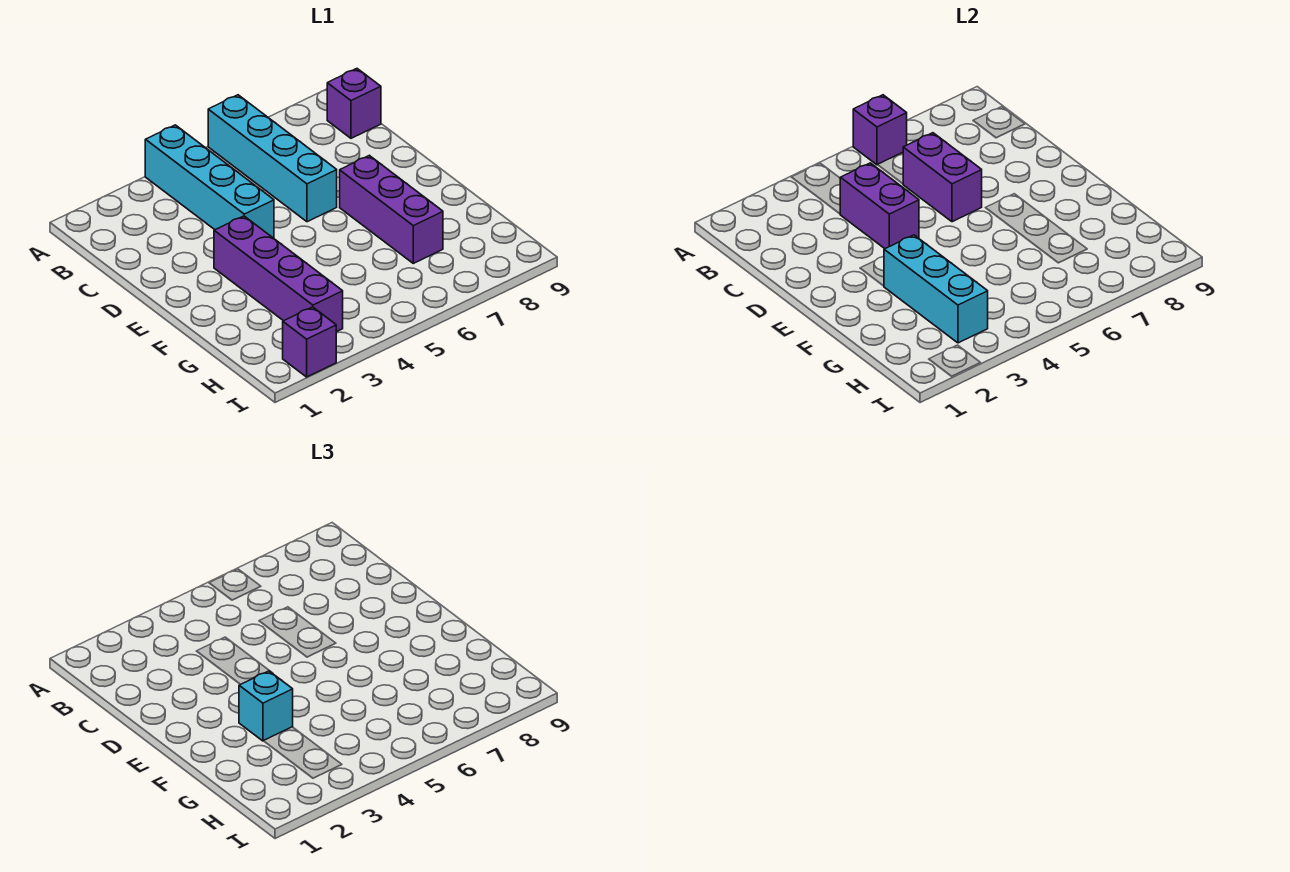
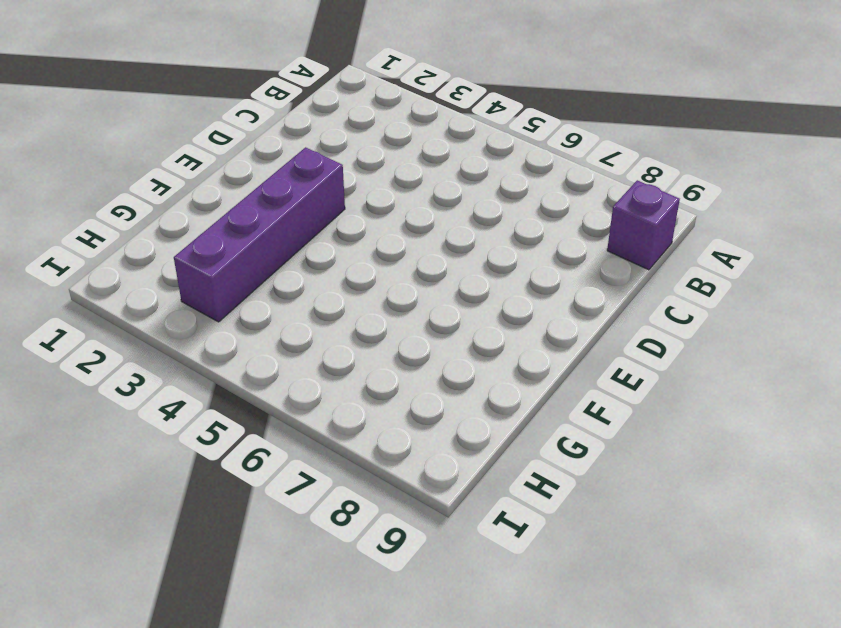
none -> cyan 1x4 brick [145,125,274,238]
none -> cyan 1x4 brick [208,95,337,222]

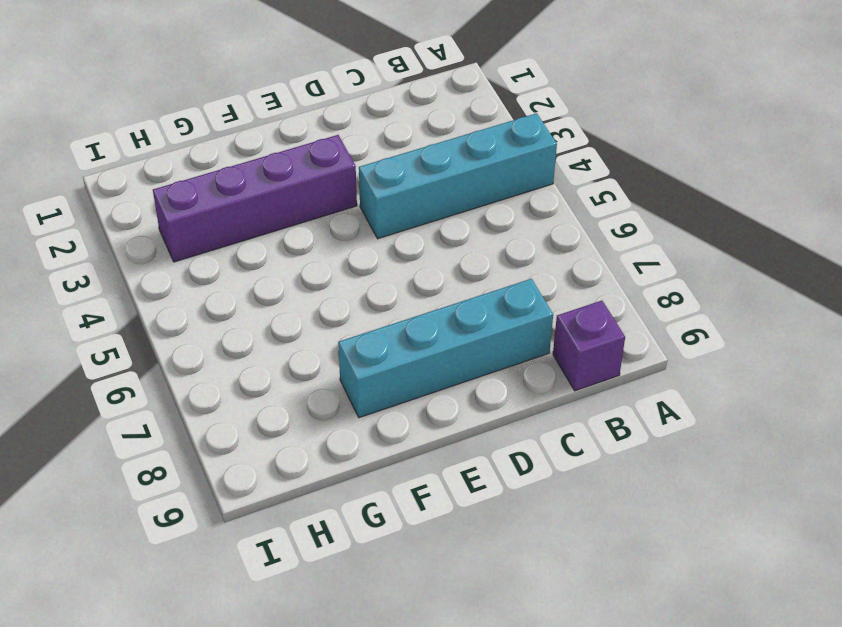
cyan 1x4 brick [338,279,553,418] -> cyan 1x4 brick moved to [208,95,337,222]
none -> purple 1x3 brick [340,155,443,263]
none -> purple 1x1 brick [283,307,336,377]

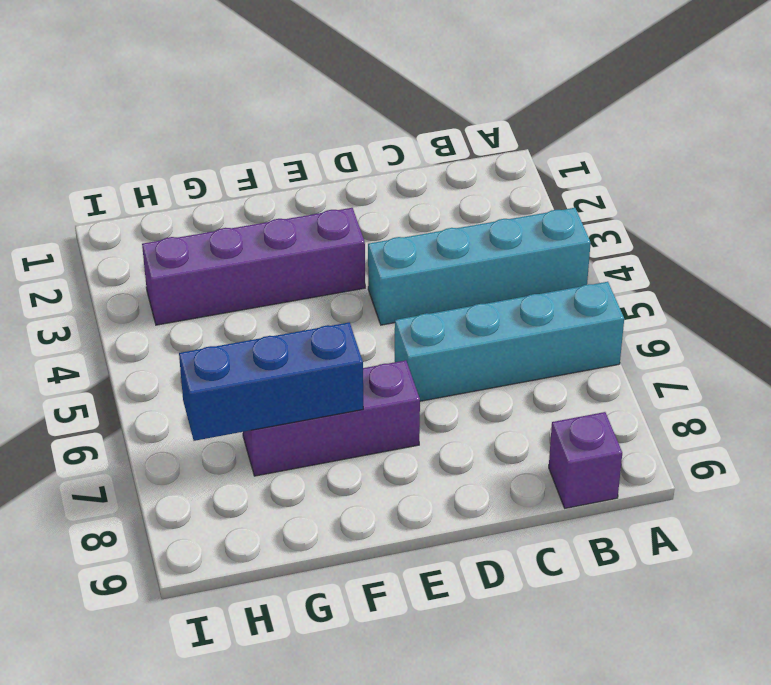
blue 1x3 brick [179,322,363,441] -> none
none -> purple 1x1 brick [283,307,336,377]
none -> purple 1x1 brick [853,95,907,165]

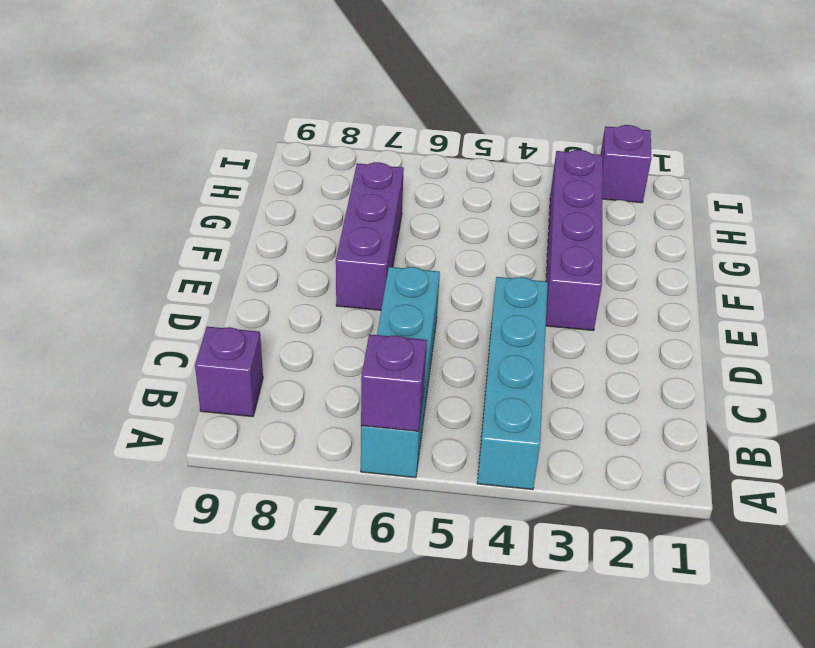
none -> purple 1x2 brick [840,163,919,249]
none -> purple 1x2 brick [903,133,982,222]

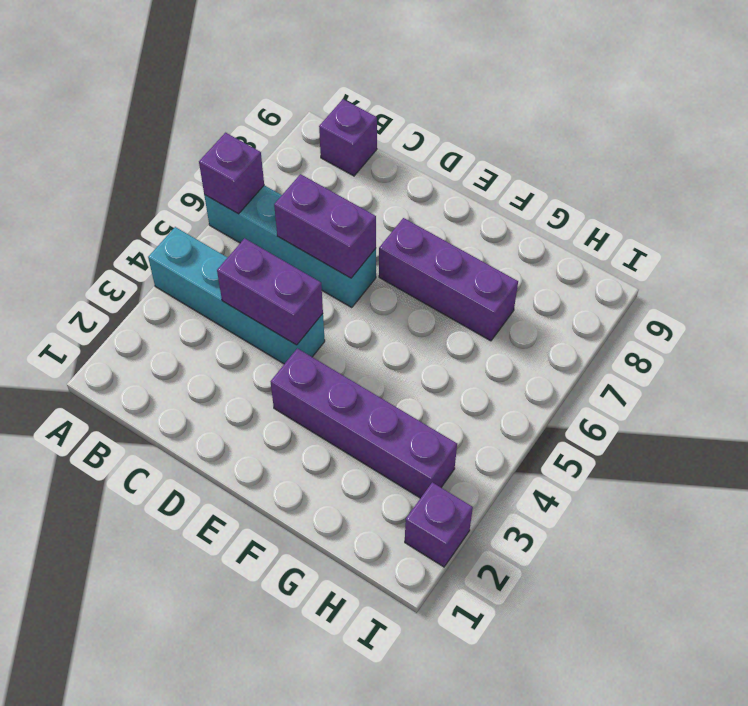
none -> cyan 1x3 brick [884,235,988,343]
none -> cyan 1x1 brick [239,671,293,741]

